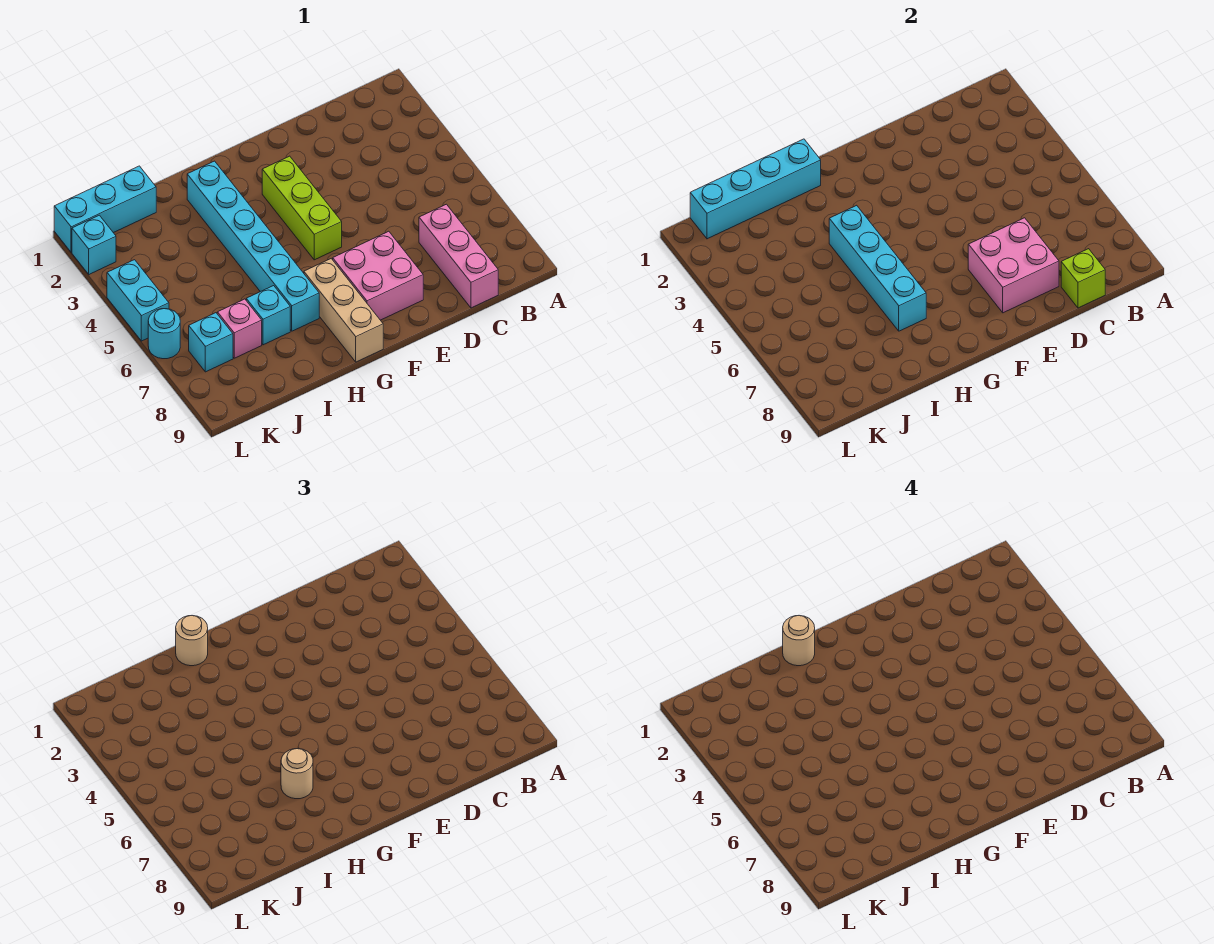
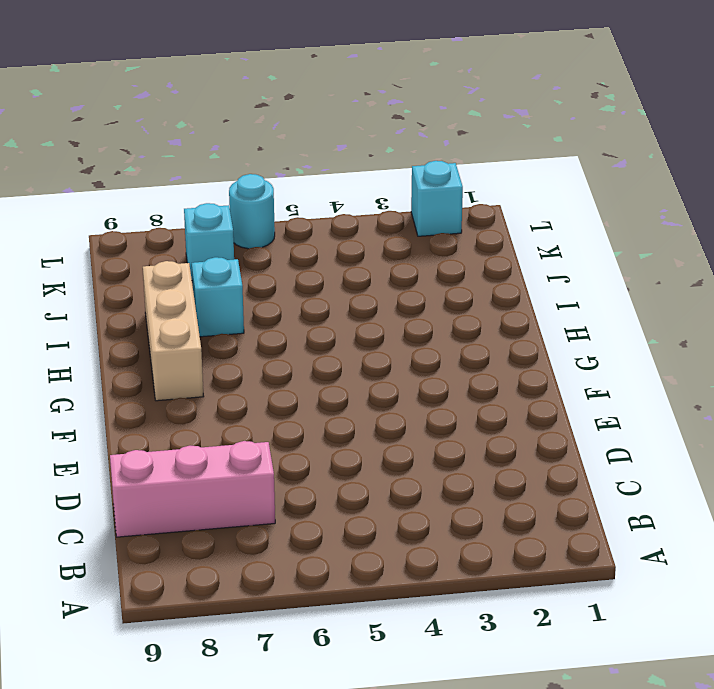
tan 1x3 brick [143,261,204,401] -> tan 1x3 brick turned to [304,259,383,362]
none -> pink 2x2 brick [333,231,423,320]
none -> lime 1x3 brick [262,156,342,260]
none -> cyan 1x6 brick [187,161,319,331]

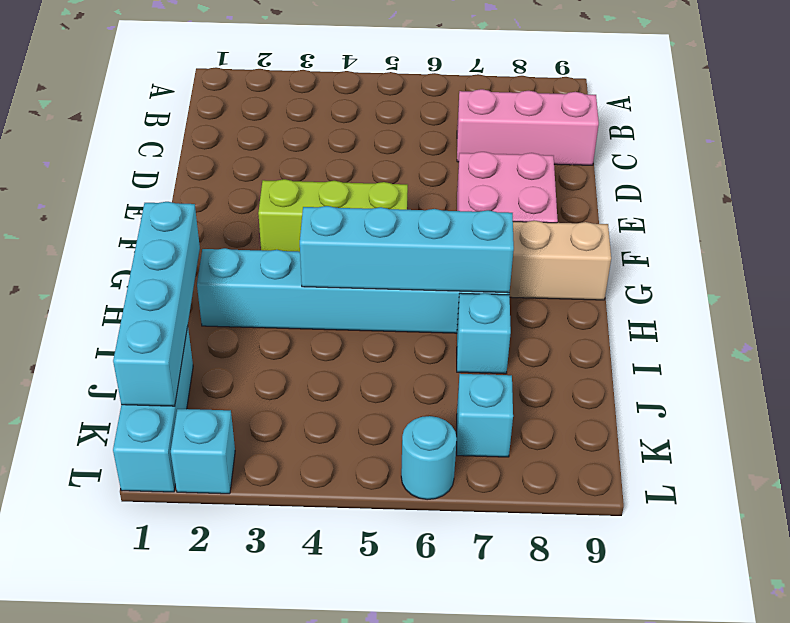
none -> pink 1x1 brick [217,299,262,358]
none -> cyan 1x2 brick [107,260,169,341]
none -> lime 1x1 brick [1061,249,1105,308]

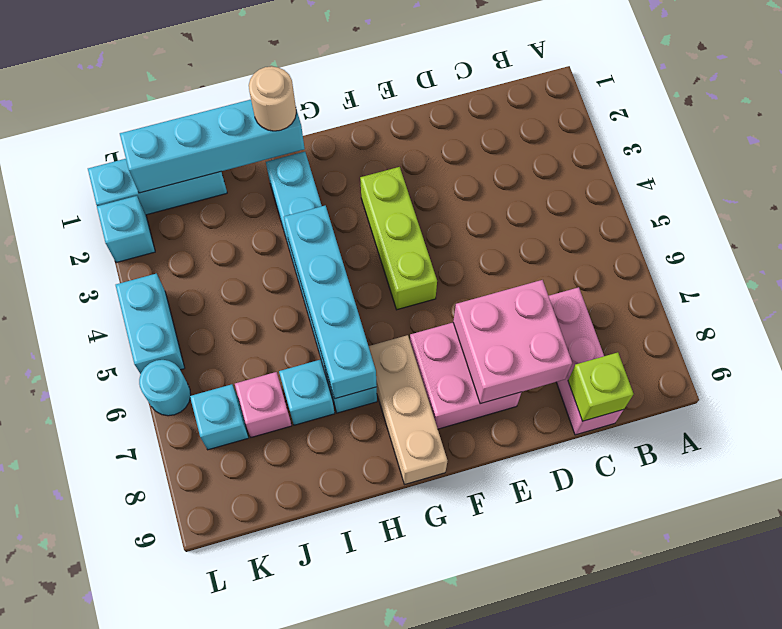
none -> tan 1x1 round brick [281,749,313,799]
none -> tan 1x1 round brick [783,616,815,666]

